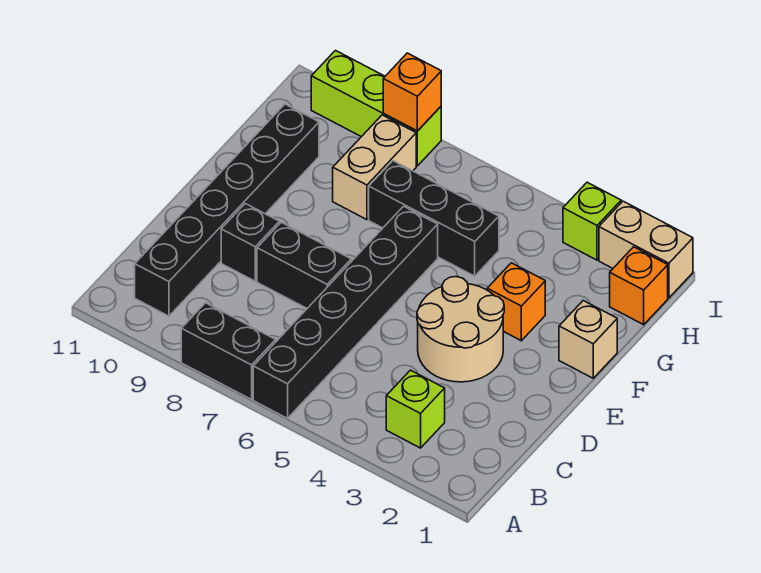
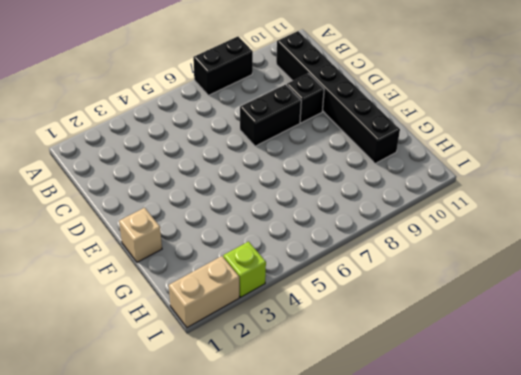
none -> black 1x6 brick [253,206,438,418]
none -> lime 1x1 brick [386,370,445,448]
none -> tan 2x2 round brick [417,277,504,382]

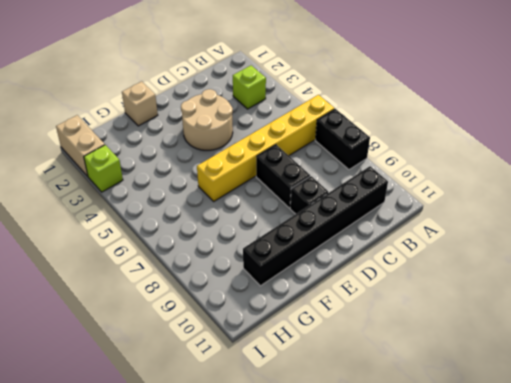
yellow 1x6 brick [197,95,335,201] -> black 1x6 brick [253,206,438,418]
none -> orange 1x1 brick [487,263,545,341]
none -> black 1x3 brick [369,161,499,276]
none -> tan 1x2 brick [333,115,416,220]

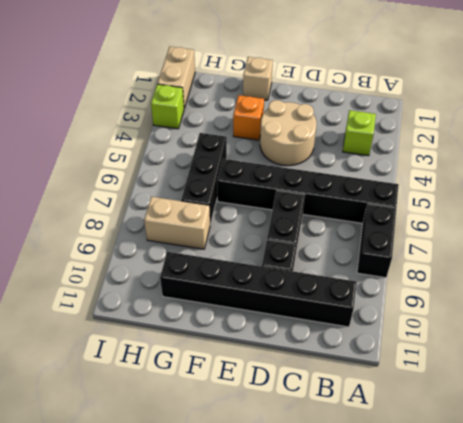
none -> orange 1x1 brick [610,247,668,325]
none -> lime 1x3 brick [311,51,441,166]
none -> orange 1x1 brick [383,53,441,131]

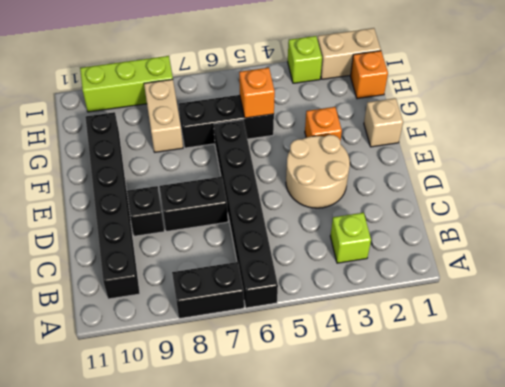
orange 1x1 brick [239,68,275,118] -> orange 1x1 brick moved to [383,53,441,131]

